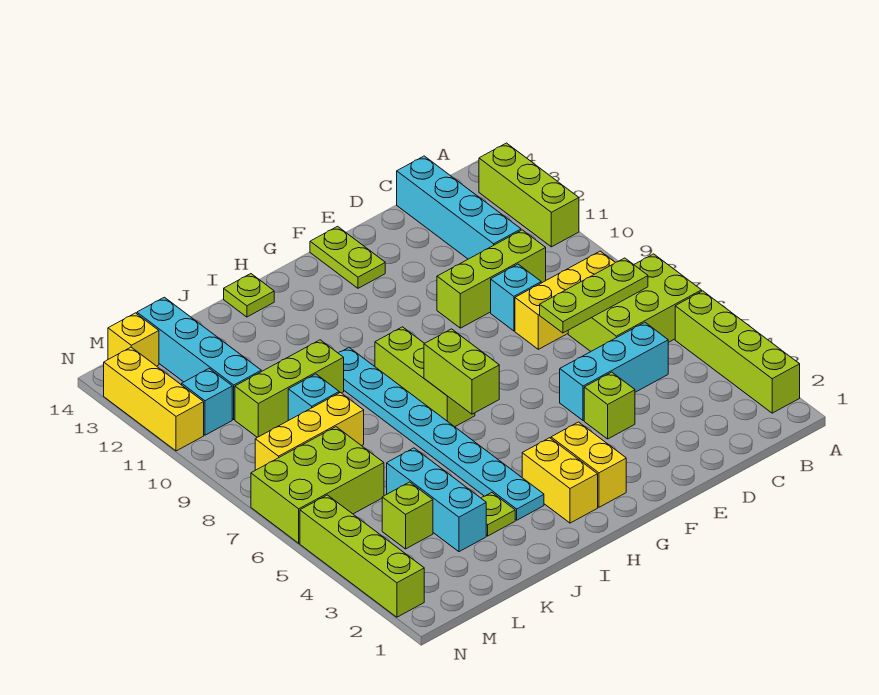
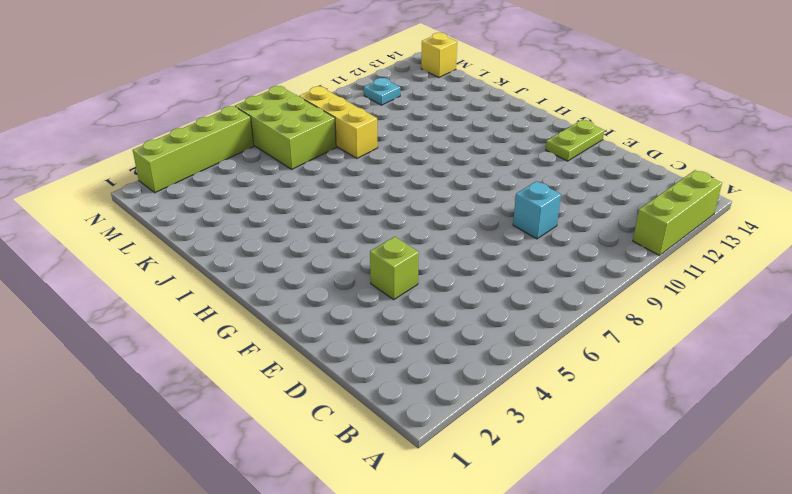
cyan 1x1 plate [364,78,400,105] -> cyan 1x1 brick [182,369,232,435]
none -> lime 1x4 brick [675,291,800,413]
none -> lime 2x3 brick [568,254,702,351]
none -> yellow 1x3 brick [515,251,615,349]

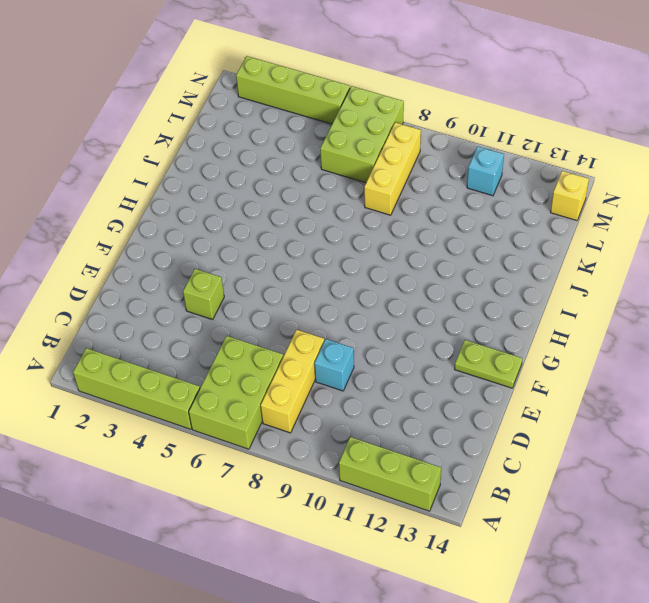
none -> cyan 1x3 brick [560,322,668,421]
none -> lime 1x3 brick [437,230,546,328]
none -> cyan 1x4 brick [397,156,521,259]

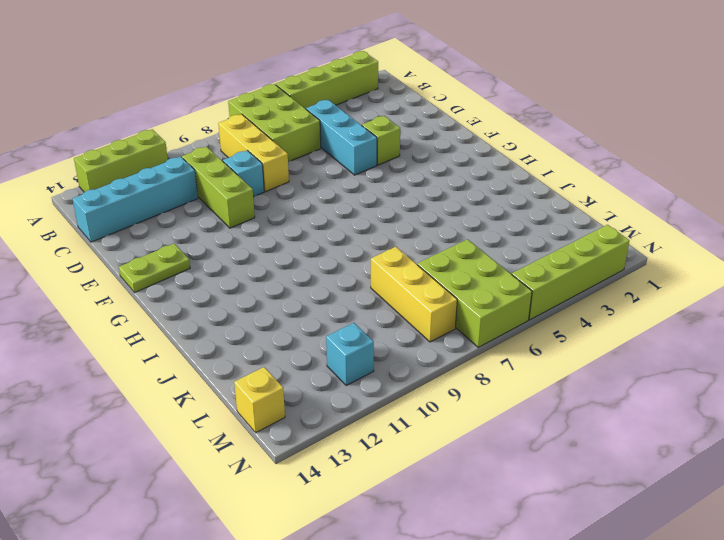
none -> yellow 1x2 brick [551,422,626,507]
none -> yellow 1x2 brick [522,438,598,523]
none -> lime 1x3 brick [375,327,475,427]

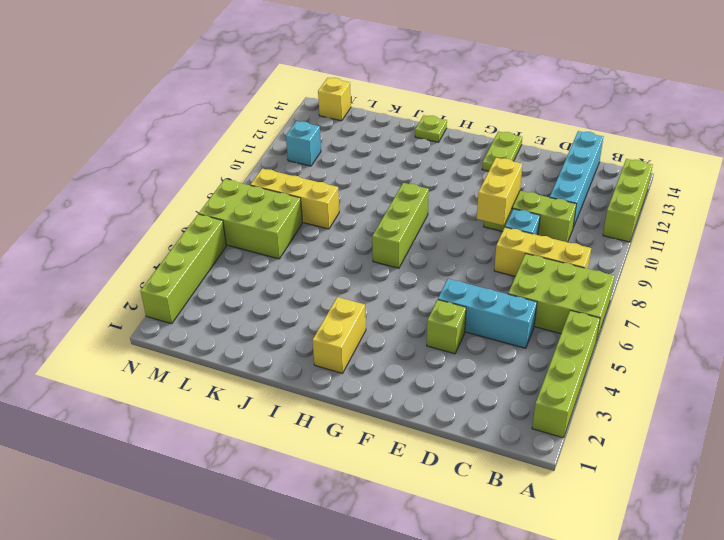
yellow 1x2 brick [477,158,522,225] -> yellow 1x2 brick moved to [551,422,626,507]
none -> cyan 1x8 plate [339,348,544,520]
none -> lime 1x1 plate [481,493,515,536]
none -> lime 1x3 brick [235,340,344,437]

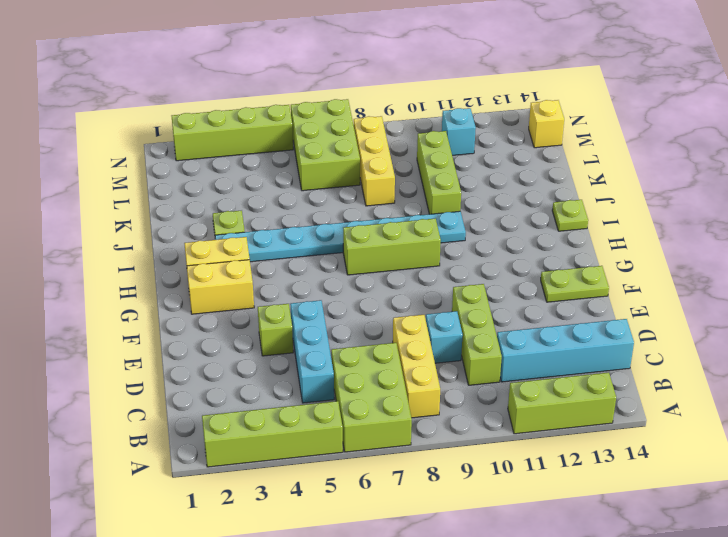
none -> cyan 1x3 brick [387,448,486,552]
none -> cyan 1x1 brick [288,374,339,420]
none -> lime 1x1 brick [382,482,433,549]

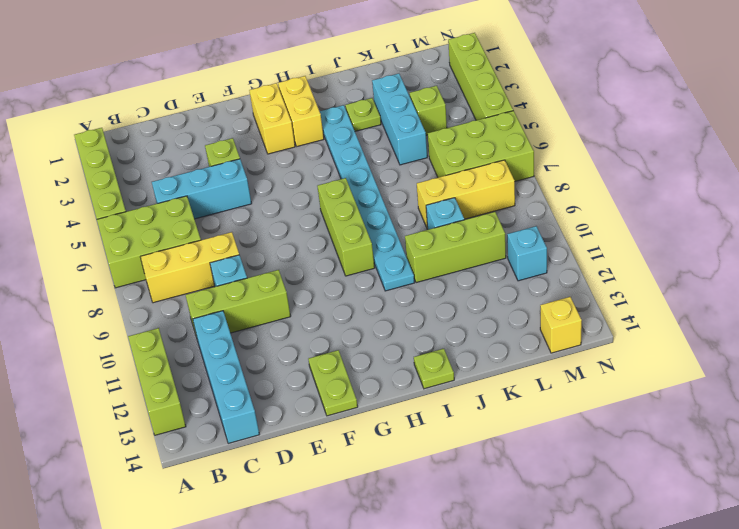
none -> cyan 1x4 brick [137,297,261,419]
none -> yellow 1x3 brick [104,347,204,451]
none -> lime 1x3 plate [540,258,648,333]

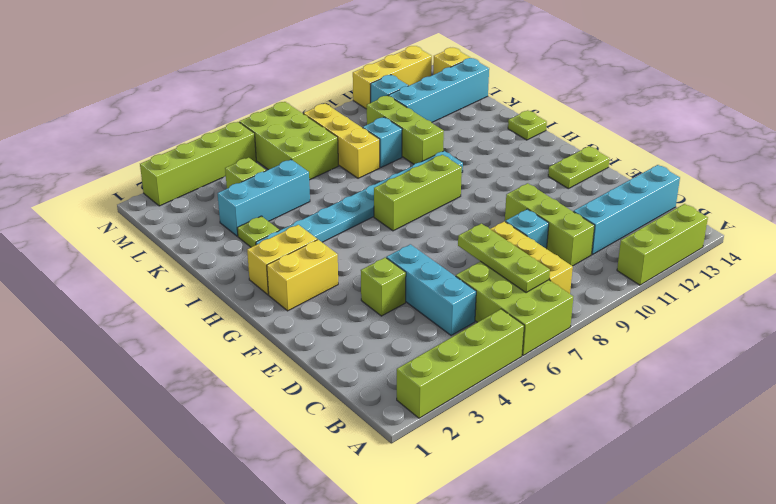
none -> lime 1x2 brick [424,329,499,414]

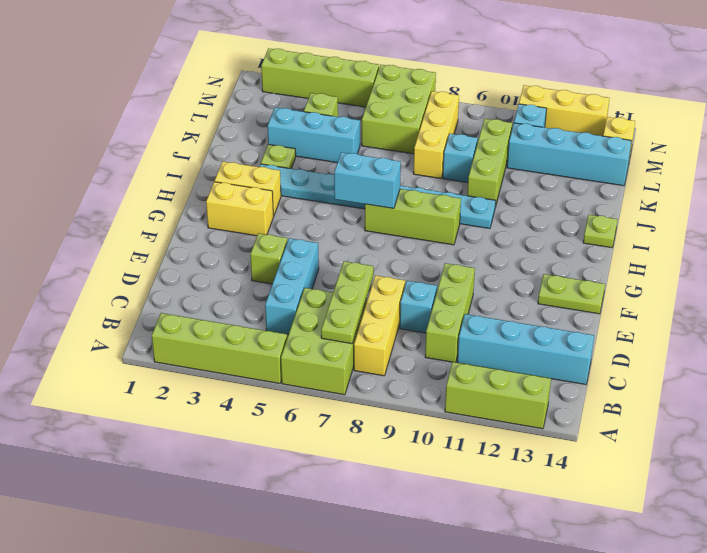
cyan 1x2 brick [334,152,401,208] -> lime 1x2 brick [424,329,499,414]

